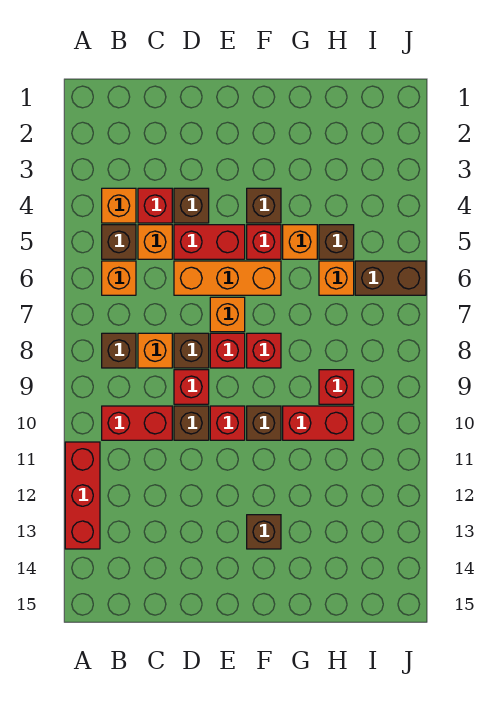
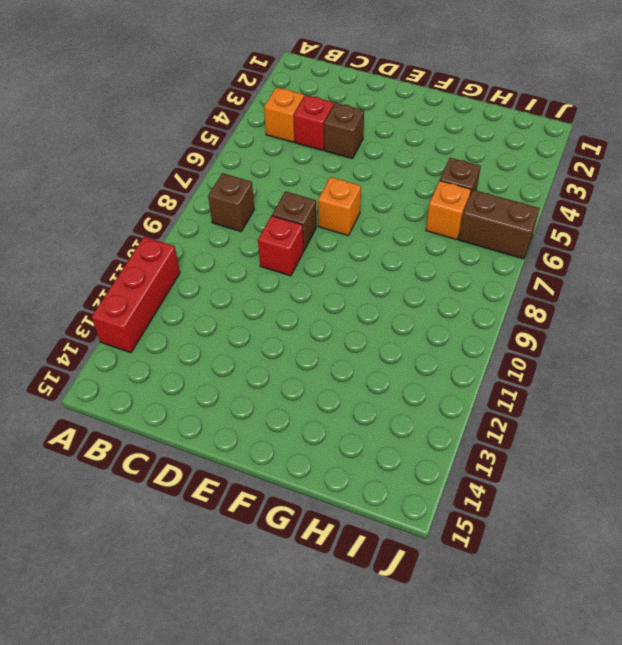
none -> brown 1x1 brick [102,225,136,259]
none -> orange 1x1 brick [102,261,136,295]
none -> red 1x2 brick [102,406,172,440]

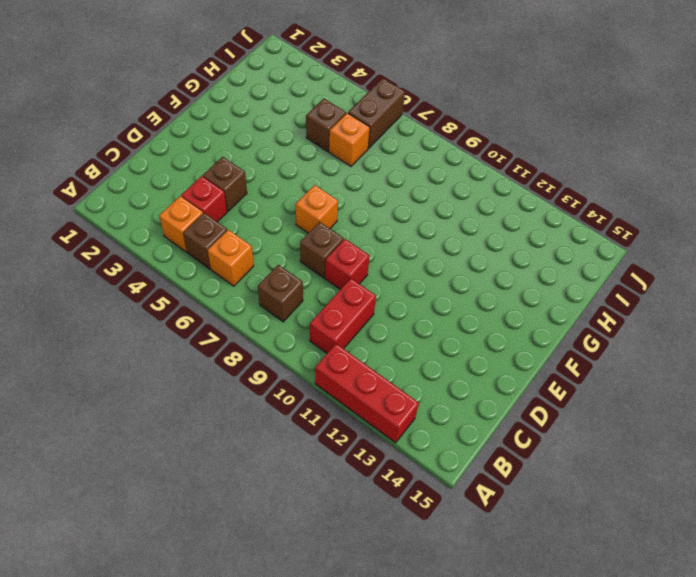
none -> orange 1x1 brick [138,225,172,259]
none -> orange 1x1 brick [138,333,172,368]
none -> red 1x2 brick [174,225,245,259]

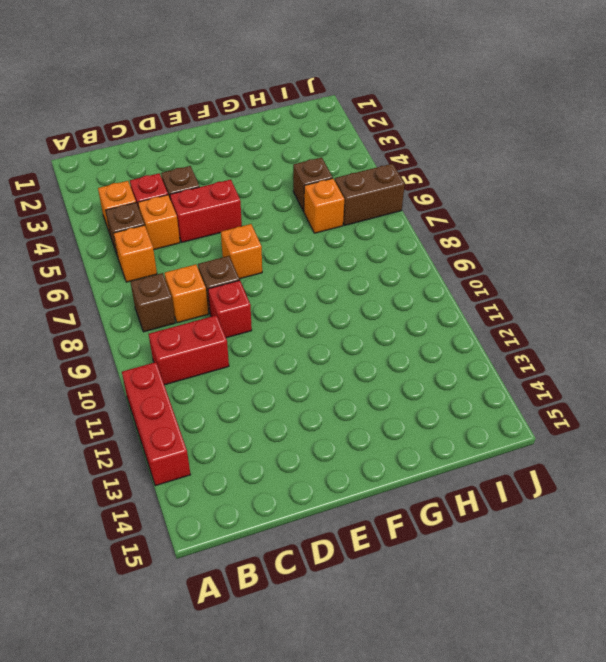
none -> orange 1x3 brick [174,261,281,295]
none -> brown 1x1 brick [174,406,209,440]
none -> red 1x1 brick [210,333,245,368]

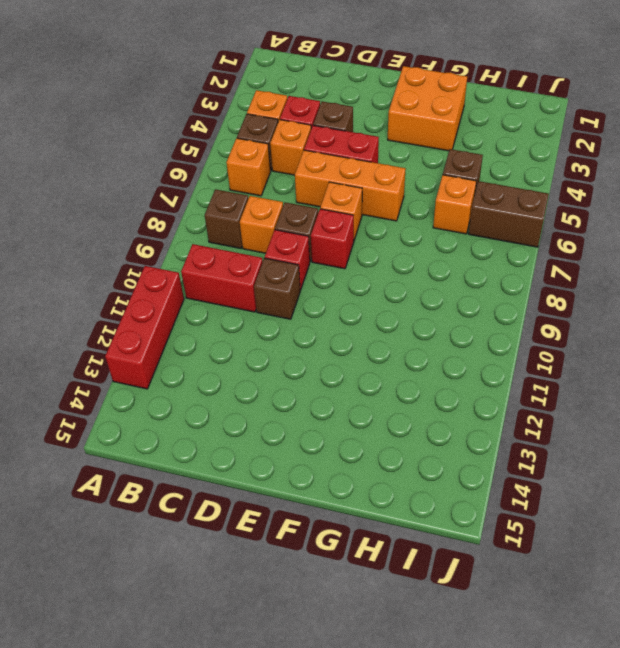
orange 2x2 brick [388,66,467,151] -> none
none -> red 1x1 brick [210,406,245,440]
none -> brown 1x1 brick [247,188,281,223]
none -> red 1x1 brick [247,225,281,259]

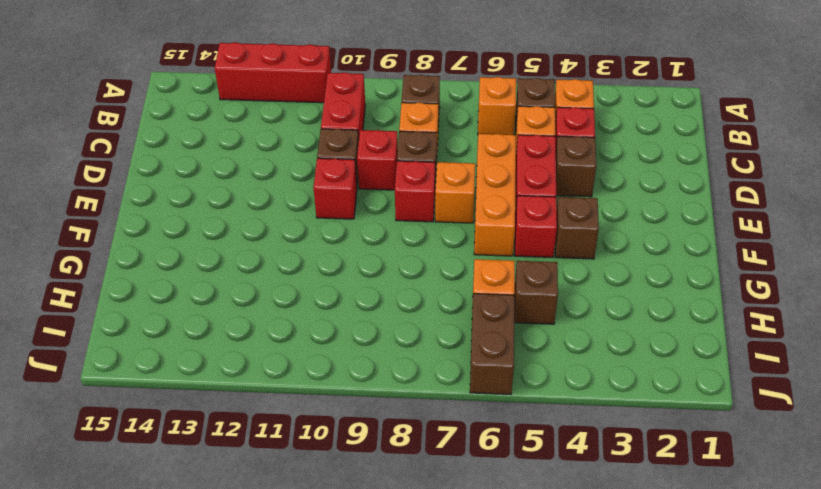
none -> red 1x1 brick [247,333,281,368]
none -> brown 1x1 brick [247,406,281,440]
none -> brown 1x1 brick [247,515,281,549]

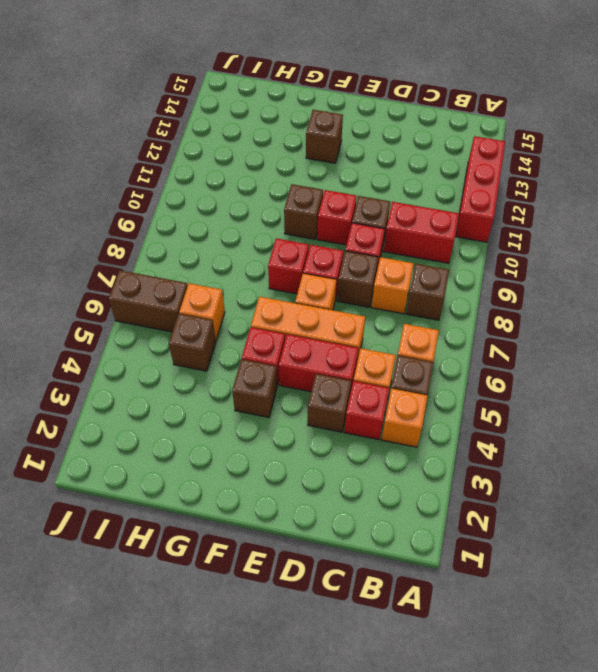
none -> orange 1x1 brick [283,225,317,259]
none -> red 1x2 brick [283,406,354,440]
none -> red 1x1 brick [319,370,354,404]

